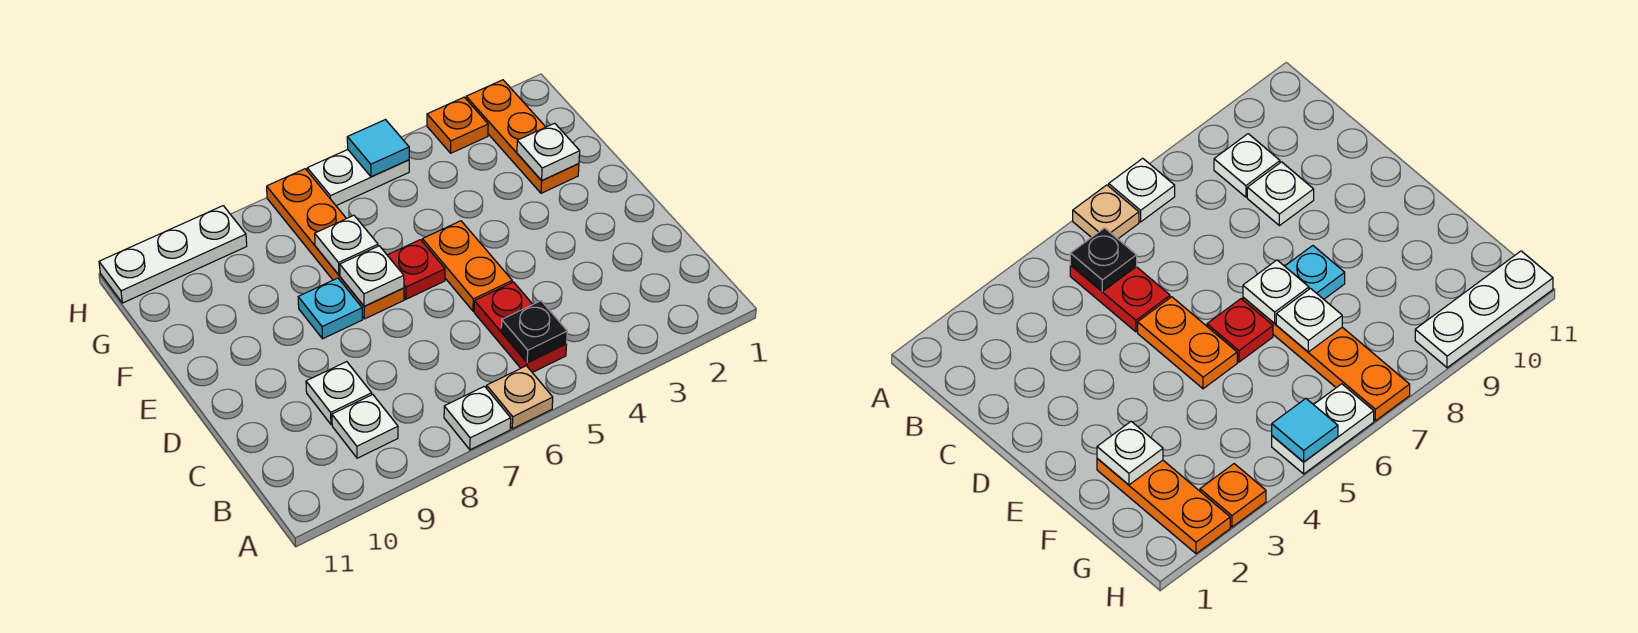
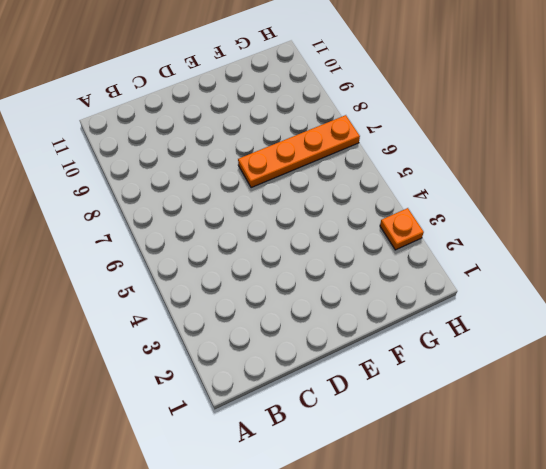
none -> tan 1x1 plate [487,366,553,429]
none -> white 1x1 plate [444,386,511,450]
none -> red 1x2 plate [474,282,567,372]

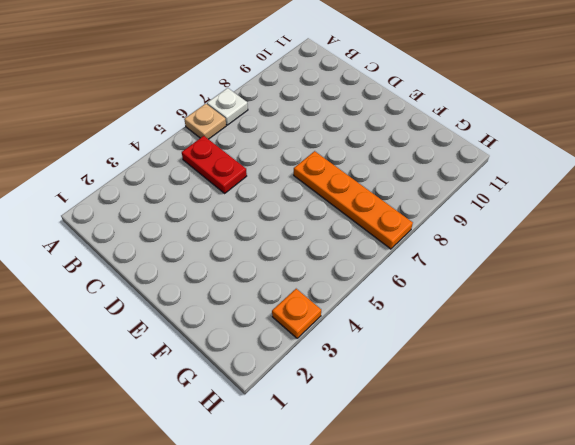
none -> white 1x1 plate [332,395,398,458]
none -> white 1x1 plate [306,362,372,424]
none -> orange 1x2 plate [422,221,512,311]

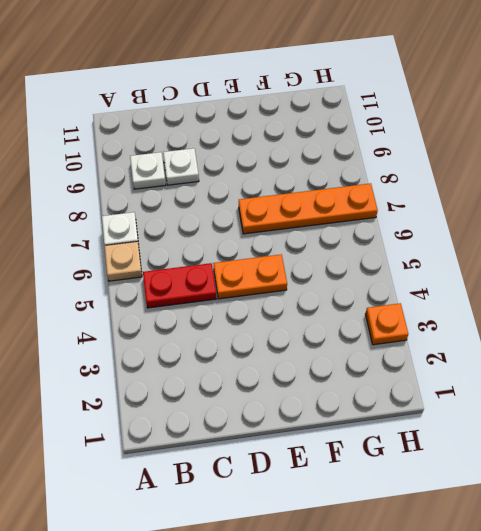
none -> red 1x1 plate [387,240,445,299]
none -> cyan 1x1 plate [298,278,362,339]
none -> orange 1x3 plate [466,80,579,193]

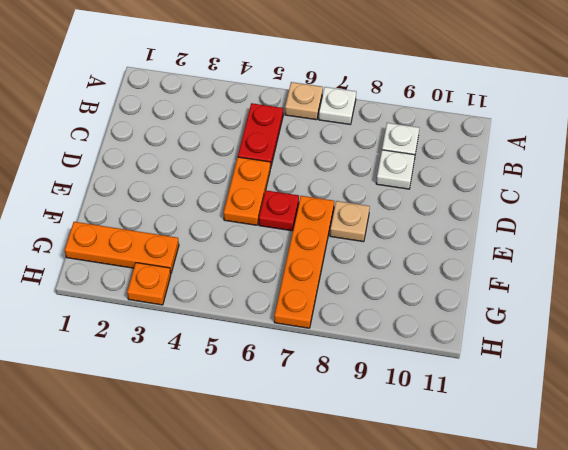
tan 1x1 plate [330,201,370,242] -> cyan 1x1 plate [298,278,362,339]
orange 1x3 plate [65,222,179,273] -> orange 1x3 plate turned to [466,80,579,193]
none -> white 1x2 plate [307,150,409,206]
none -> white 1x3 plate [99,206,247,303]
none -> black 1x1 plate [501,301,567,363]

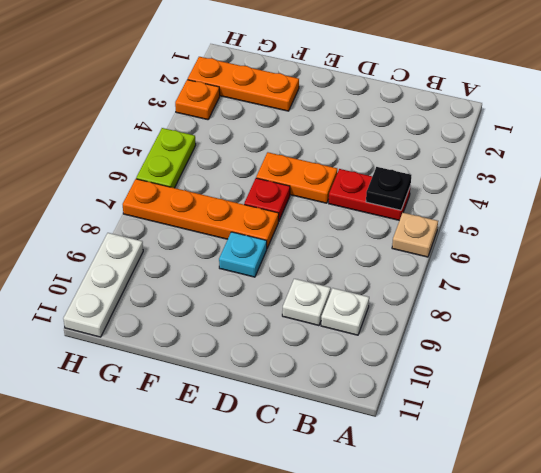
lime 1x2 plate [136,128,196,188] -> white 1x2 plate [307,150,409,206]
none -> white 1x1 plate [444,386,511,450]
none -> white 1x1 plate [340,246,404,306]
none -> white 1x1 plate [517,123,580,181]

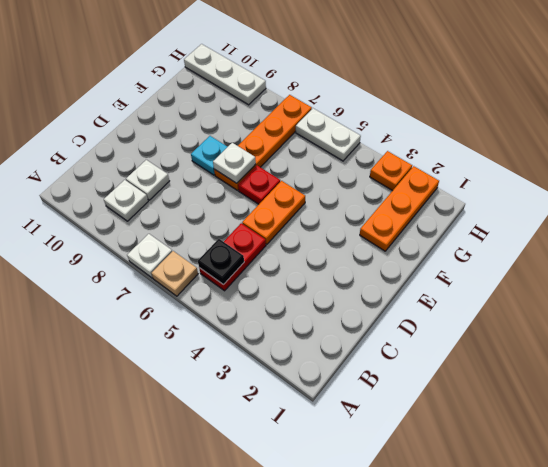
none -> white 1x1 plate [517,123,580,181]
none -> white 1x1 plate [315,215,378,275]
none -> cyan 1x1 tile [347,120,409,177]

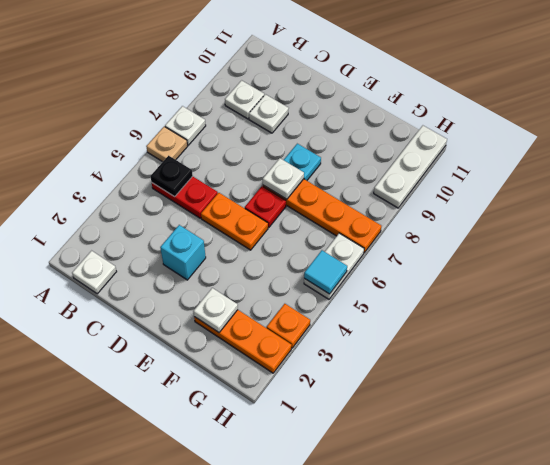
white 1x1 plate [72,251,117,294] -> white 1x1 plate moved to [315,215,378,275]
cyan 1x1 brick [160,225,206,280] -> none

